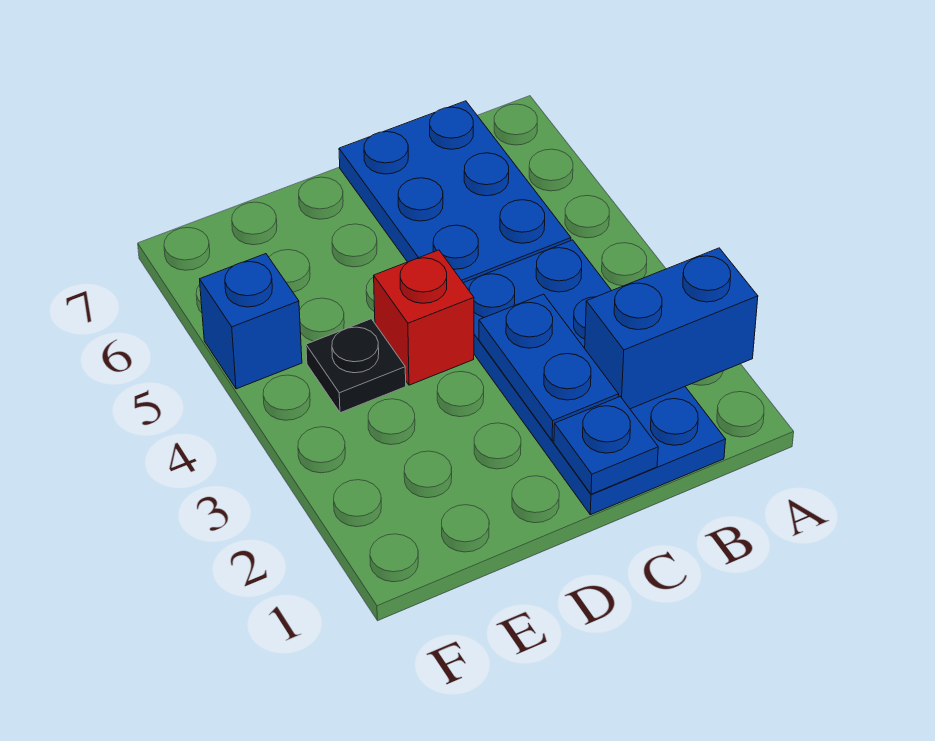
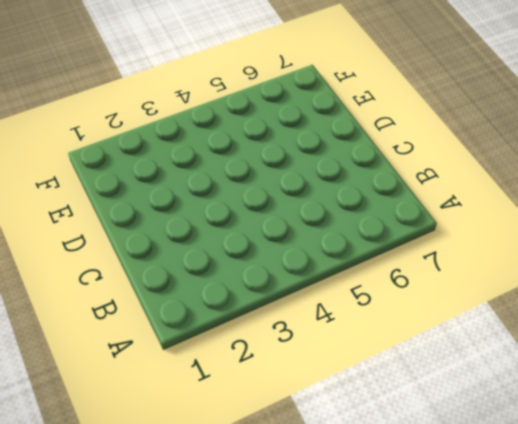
none -> blue 2x4 plate [464,240,726,515]
none -> blue 2x3 plate [339,101,571,283]

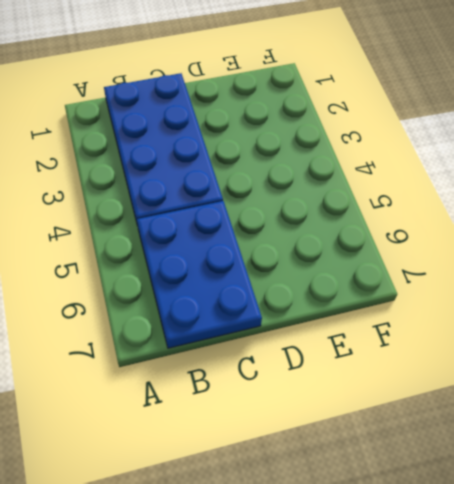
none -> red 1x1 brick [374,250,474,385]
none -> black 1x1 plate [306,319,406,413]

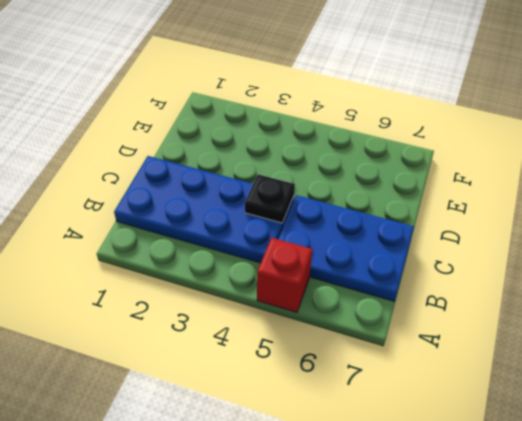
red 1x1 brick [257,238,313,312] -> red 1x1 brick moved to [374,250,474,385]
black 1x1 plate [245,174,295,223] -> black 1x1 plate moved to [306,319,406,413]
none -> blue 1x1 brick [200,254,302,389]
none -> blue 1x2 brick [585,248,758,409]

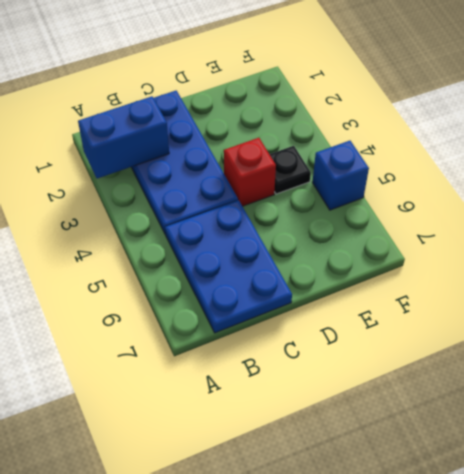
none -> blue 1x1 plate [554,397,658,494]
none -> blue 1x2 plate [479,294,619,441]

